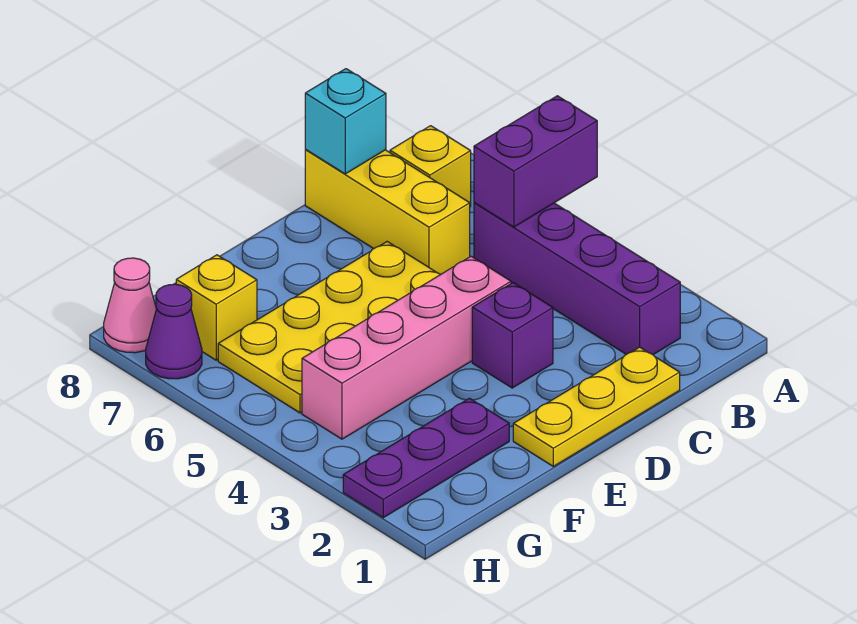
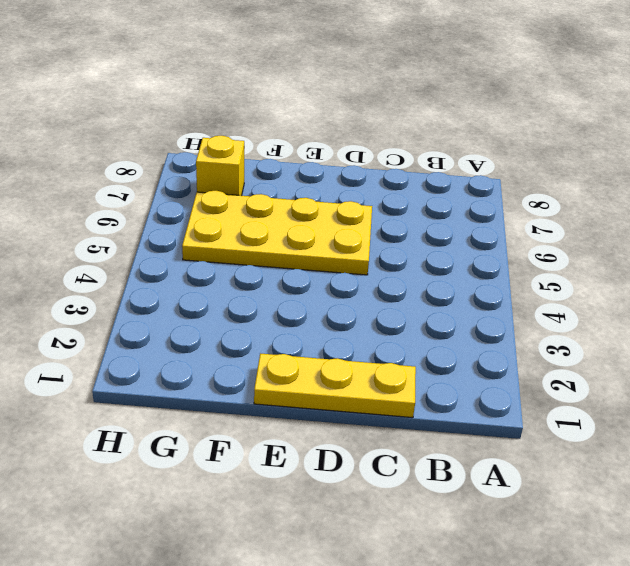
none -> purple 1x4 brick [474,203,680,355]
none -> yellow 1x1 brick [390,126,471,207]
none -> yellow 1x3 brick [305,150,470,274]

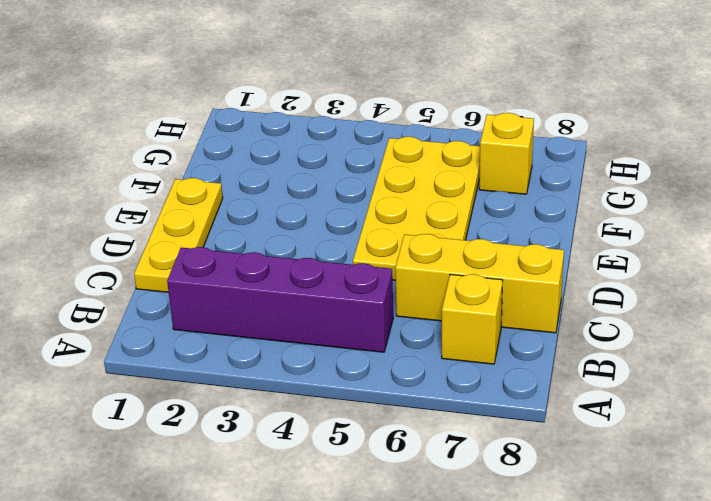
none -> purple 1x1 brick [472,283,553,388]
none -> pink 1x4 brick [302,256,511,439]
none -> purple 1x3 plate [343,398,509,518]

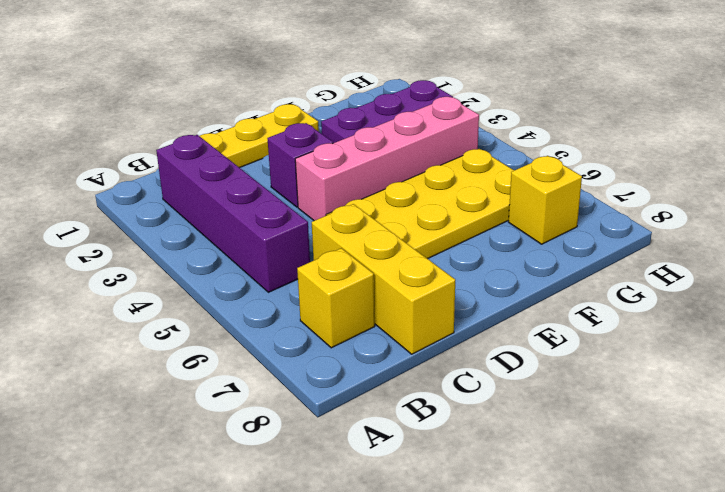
none -> purple 1x1 cone [146,284,202,379]
none -> pink 1x1 cone [104,258,156,353]
none -> purple 1x2 brick [474,96,597,227]

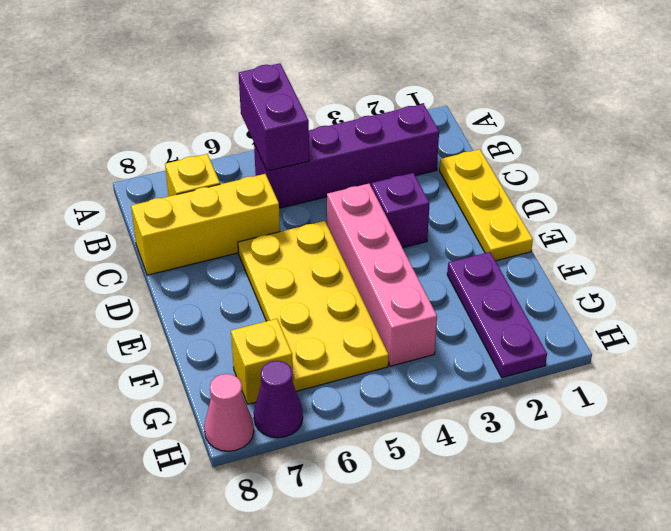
none -> cyan 1x1 brick [305,69,386,174]

